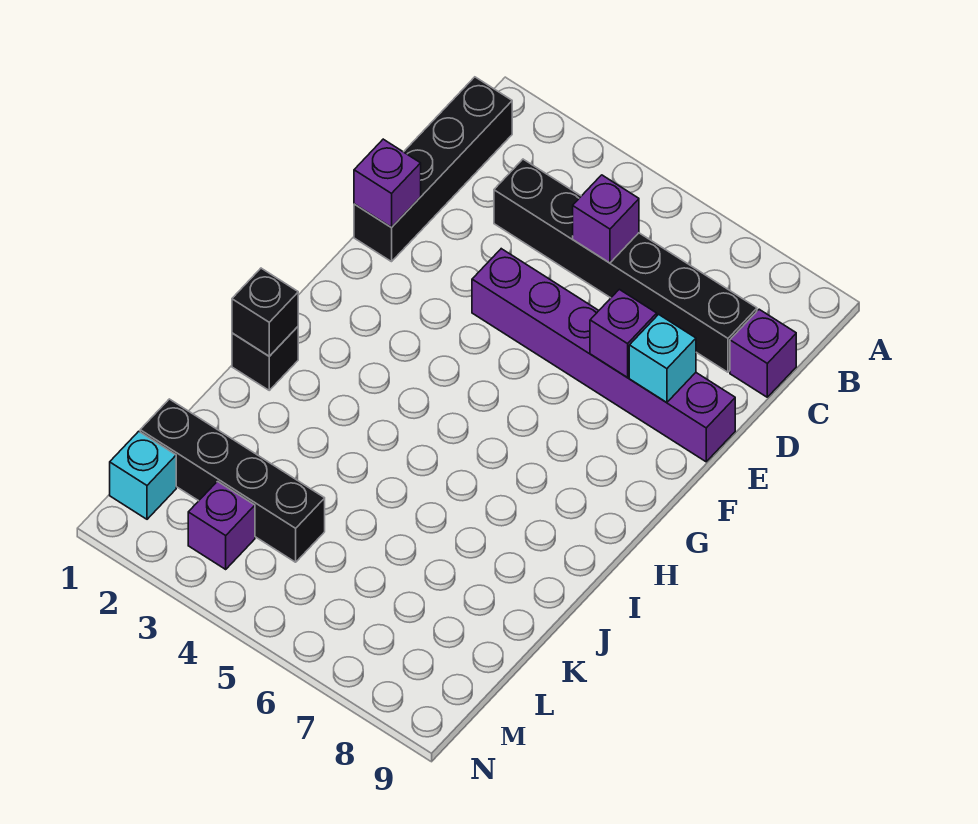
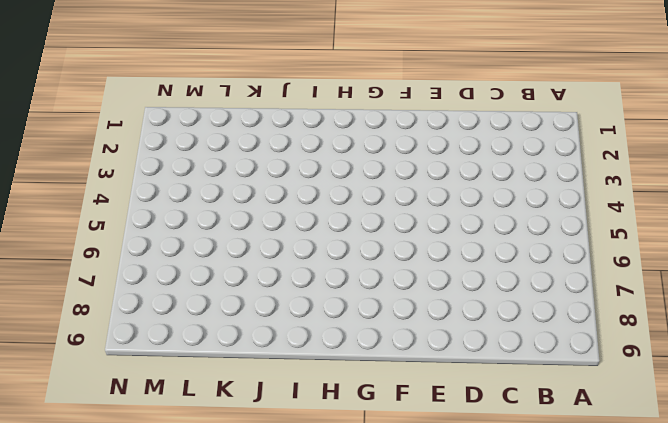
none -> black 1x4 brick [354,77,512,262]
none -> black 1x6 brick [494,159,757,372]
none -> purple 1x1 brick [730,309,796,397]

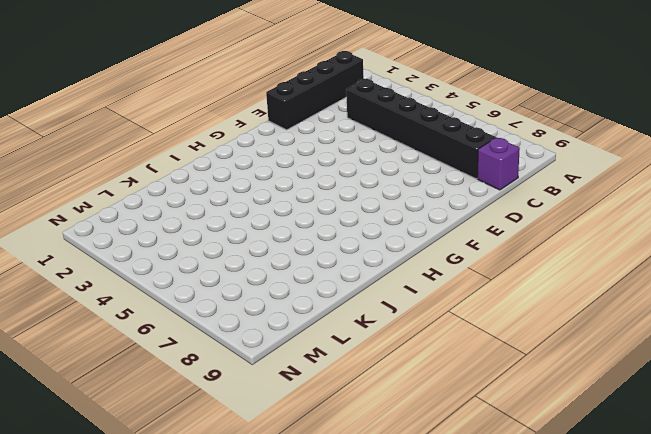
none -> purple 1x6 brick [472,249,735,462]
none -> black 1x1 brick [232,327,298,390]
none -> black 1x4 brick [140,399,325,562]

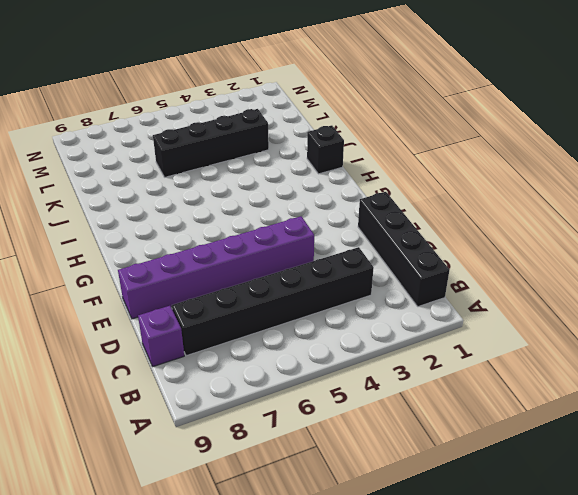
black 1x4 brick [153,109,269,177] -> black 1x4 brick moved to [140,399,325,562]
none -> cyan 1x1 brick [110,431,176,519]
none -> purple 1x1 brick [188,482,255,569]
none -> purple 1x1 brick [573,175,639,263]

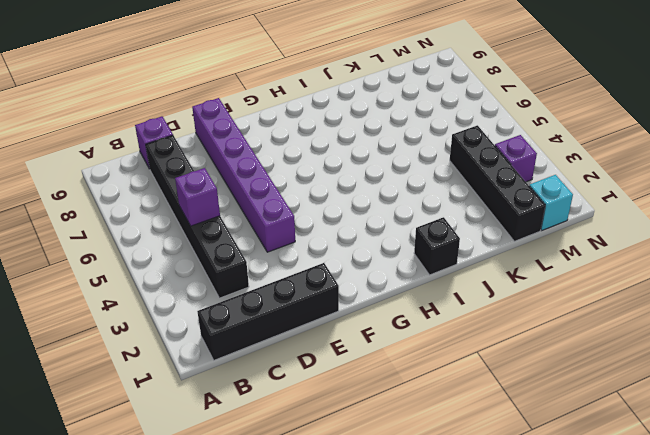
none -> purple 1x1 brick [354,139,421,228]
none -> purple 1x1 brick [590,289,657,377]
none -> cyan 1x1 brick [629,314,696,403]

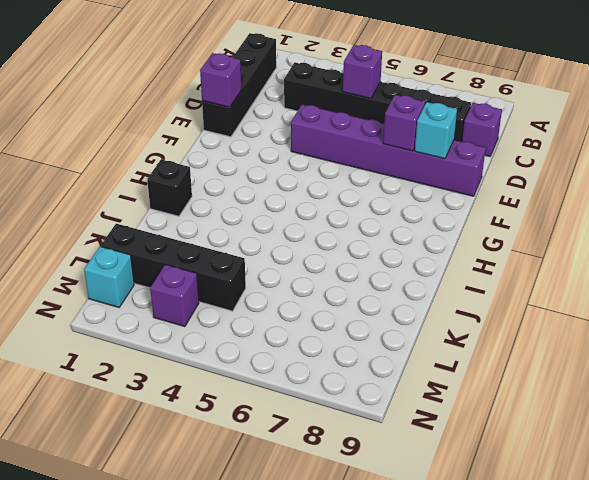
none -> black 1x1 brick [232,268,298,356]

